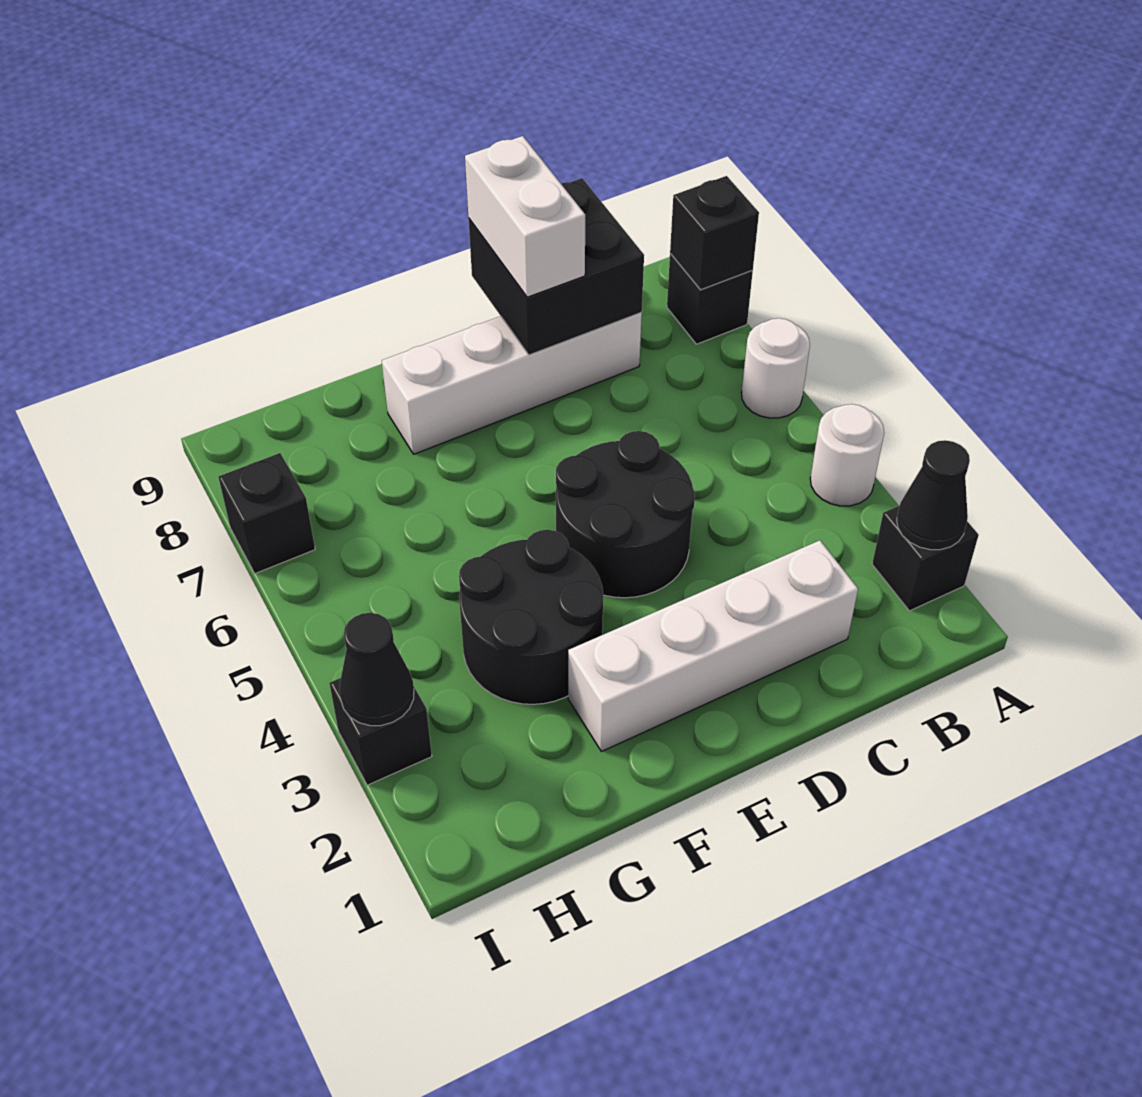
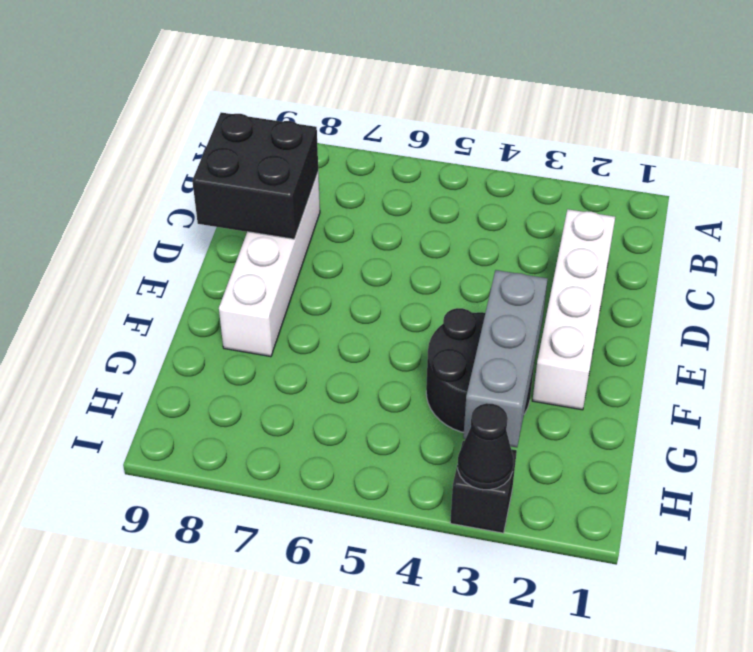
grey 1x3 brick [463,270,548,447] -> none
none -> black 1x1 brick [872,506,979,611]
none -> white 1x1 round brick [810,404,884,506]
none -> white 1x1 round brick [741,318,810,418]

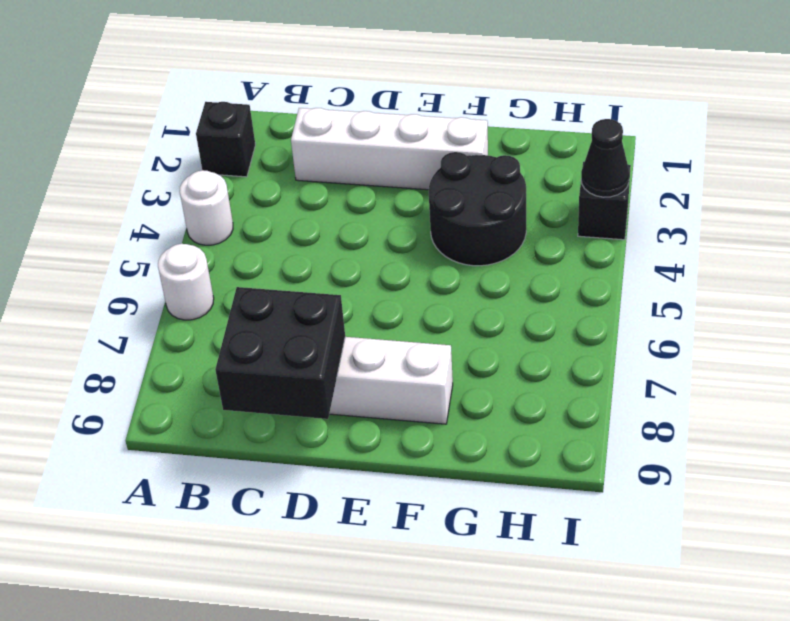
none -> black 1x1 brick [667,253,753,344]
none -> black 2x2 round brick [556,431,695,598]
none -> black 1x1 brick [219,453,315,573]

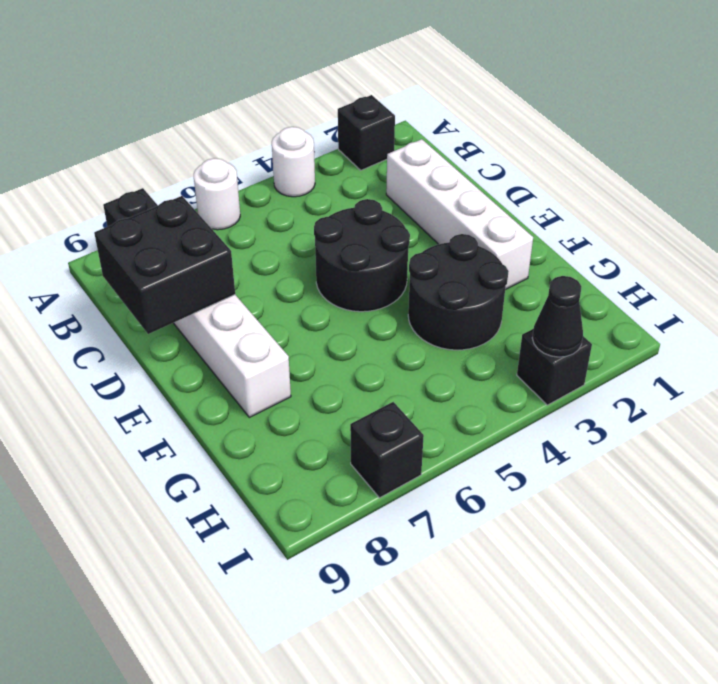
none -> black 1x1 cone [897,440,970,550]
none -> black 1x1 brick [670,176,759,290]
none -> white 1x2 brick [465,136,585,297]

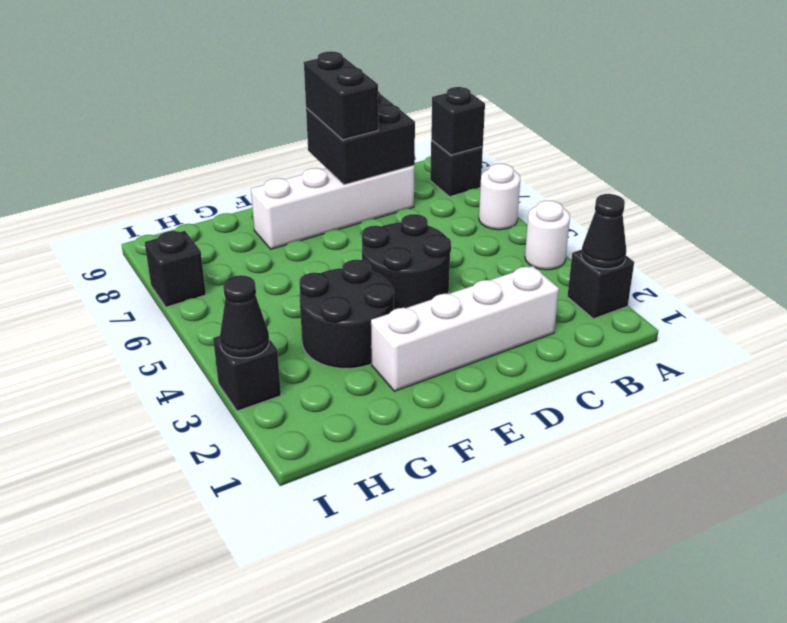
black 1x2 brick [304,51,378,140] -> white 1x2 brick [465,136,585,297]

